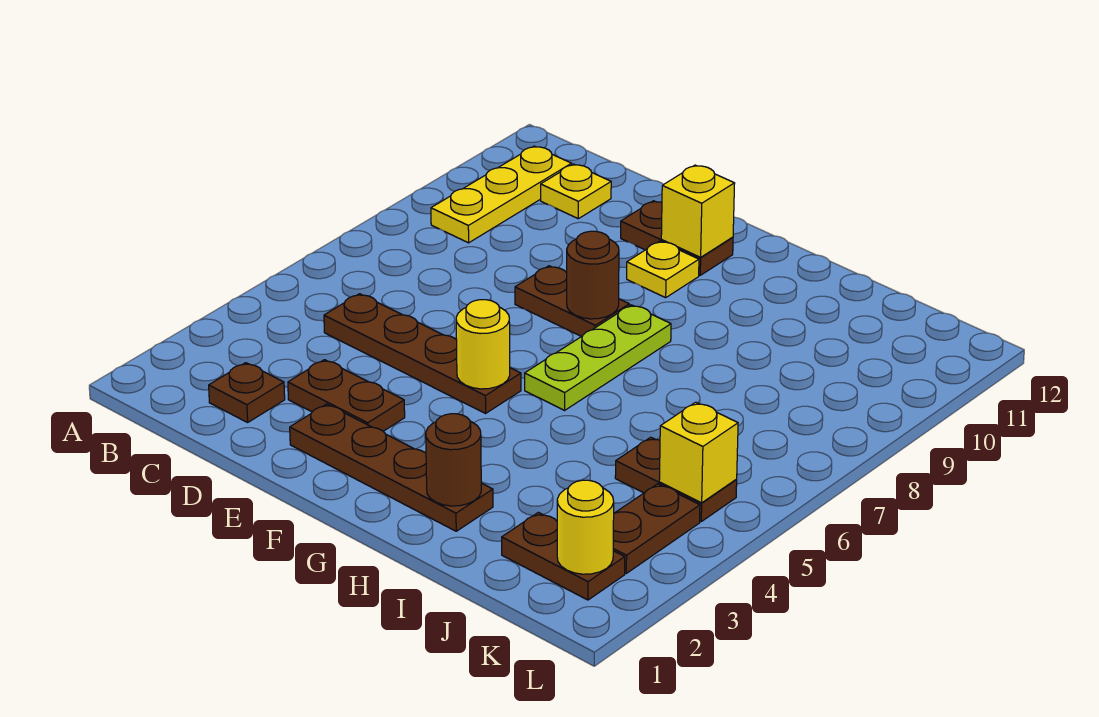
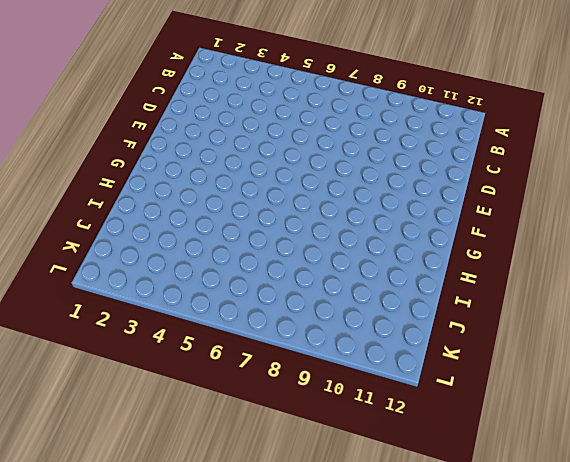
none -> yellow 1x3 plate [431,146,572,243]
none -> brown 1x1 plate [209,363,285,422]
none -> brown 1x4 plate [324,294,521,413]

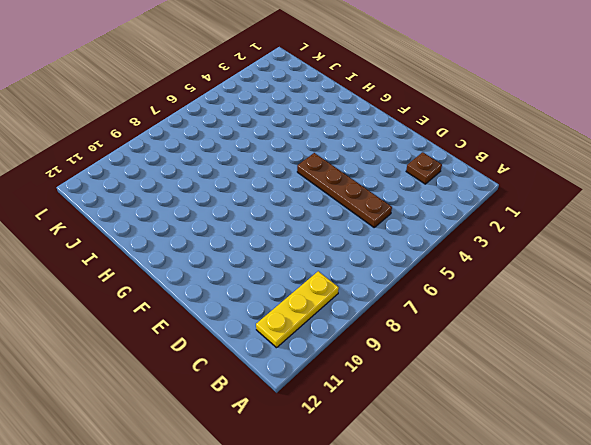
none -> yellow 1x1 plate [541,164,611,219]
none -> brown 1x2 plate [288,360,405,431]
none -> brown 1x4 plate [290,404,493,531]

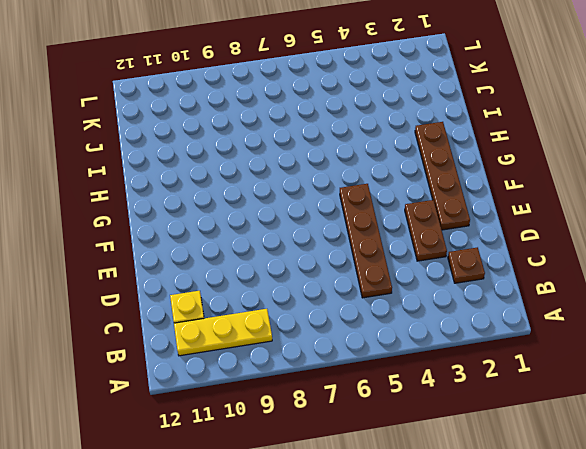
none -> brown 1x2 plate [515,266,629,337]
none -> brown 1x2 plate [621,201,733,275]
none -> yellow 1x1 plate [627,241,699,298]

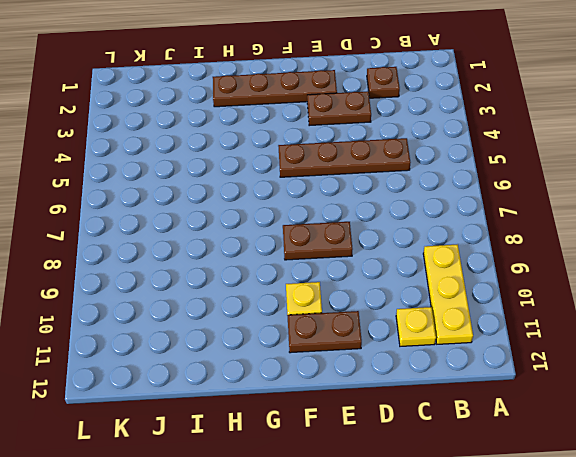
none -> lime 1x3 plate [525,305,671,410]
none -> brown 1x2 plate [502,512,625,600]
none -> brown 1x2 plate [615,437,737,521]

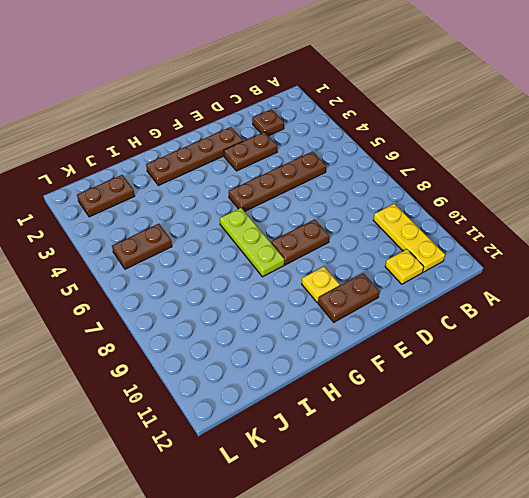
none -> brown 1x2 plate [613,484,700,573]
none -> yellow 1x1 round brick [456,300,510,389]
none -> brown 1x1 round brick [567,231,619,319]

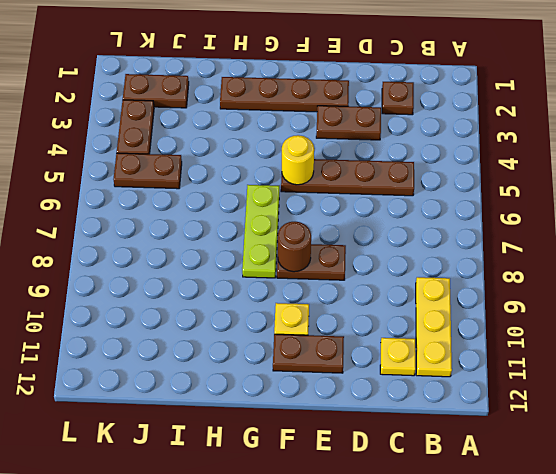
none -> yellow 1x1 brick [661,165,735,257]
none -> brown 1x1 round brick [426,414,481,506]
none -> yellow 1x1 round brick [557,480,614,574]

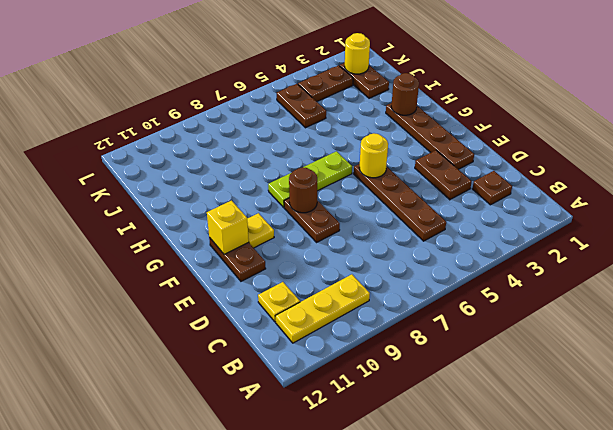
none -> yellow 1x1 brick [659,402,738,503]

